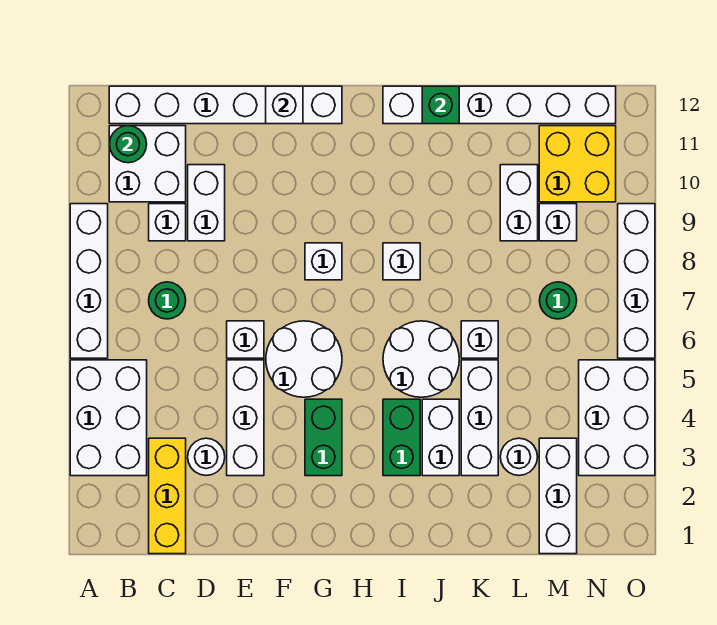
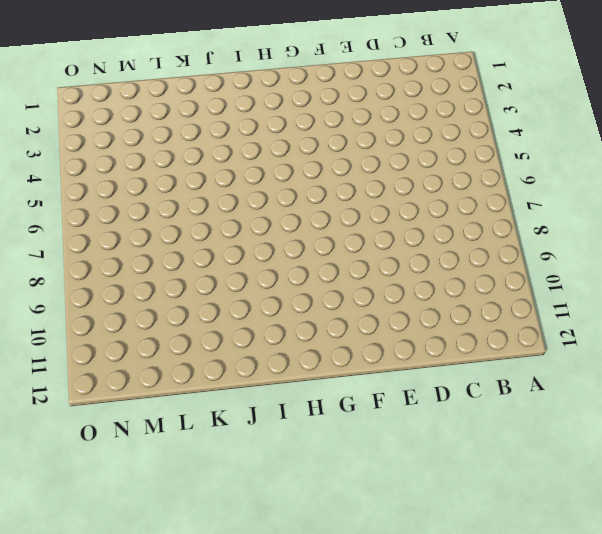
none -> white 2x3 brick [70,360,147,476]
none -> white 1x4 brick [70,204,108,358]
none -> white 2x2 brick [109,126,186,202]
none -> white 1x6 brick [109,86,342,124]

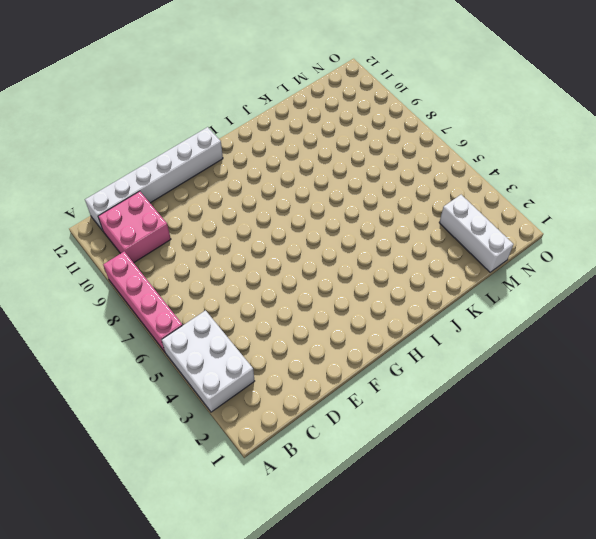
pink 1x4 brick [103,252,183,352] -> white 1x4 brick [70,204,108,358]
pink 2x2 brick [98,191,171,263] -> white 2x2 brick [109,126,186,202]
none -> yellow 1x3 brick [149,438,186,554]
none -> green 1x1 round brick [149,282,186,319]
none -> white 1x1 brick [149,204,186,241]
none -> white 1x1 round brick [188,438,225,476]

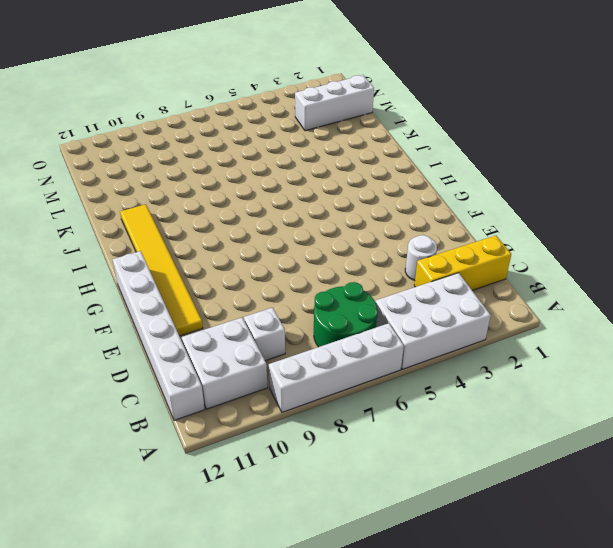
green 2x2 round brick [314,282,378,347] -> green 1x1 round brick [149,282,186,319]
yellow 1x6 tile [120,204,203,336] -> none
none -> white 1x2 brick [188,165,225,241]
none -> white 1x3 brick [227,360,264,476]
none -> white 1x1 brick [227,321,264,358]
none -> white 2x2 round brick [266,321,342,397]

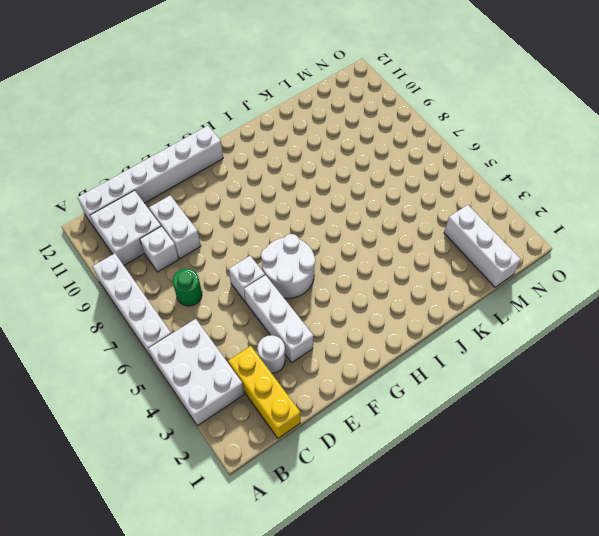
none -> green 1x2 brick [305,399,342,476]
none -> white 1x1 brick [305,243,342,280]
none -> green 1x2 brick [383,399,420,476]
none -> white 2x2 round brick [383,321,459,397]

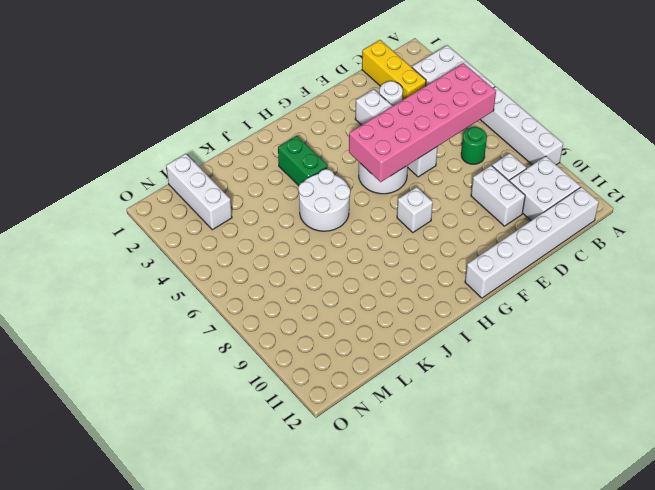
pink 2x6 brick [349,63,496,182] -> none
none -> green 1x2 brick [305,399,342,476]
none -> white 1x1 brick [383,243,420,280]
none -> white 1x6 brick [383,86,616,124]
none -> white 1x2 brick [422,399,459,476]

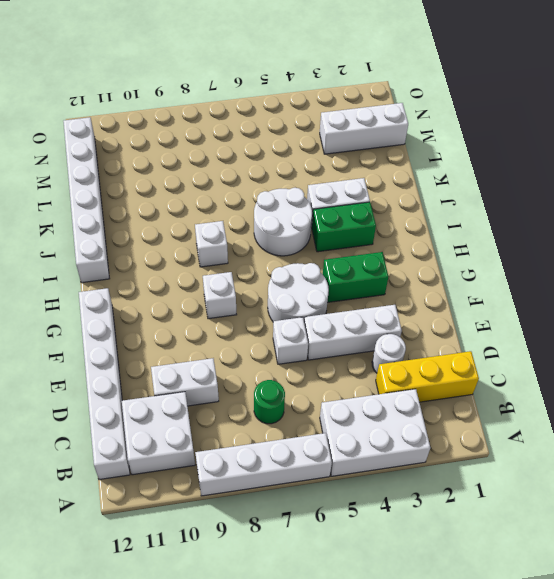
none -> white 1x1 brick [149,204,186,241]
none -> white 1x3 brick [461,360,498,476]
none -> white 1x1 brick [461,321,498,358]
none -> white 1x1 round brick [500,438,538,475]

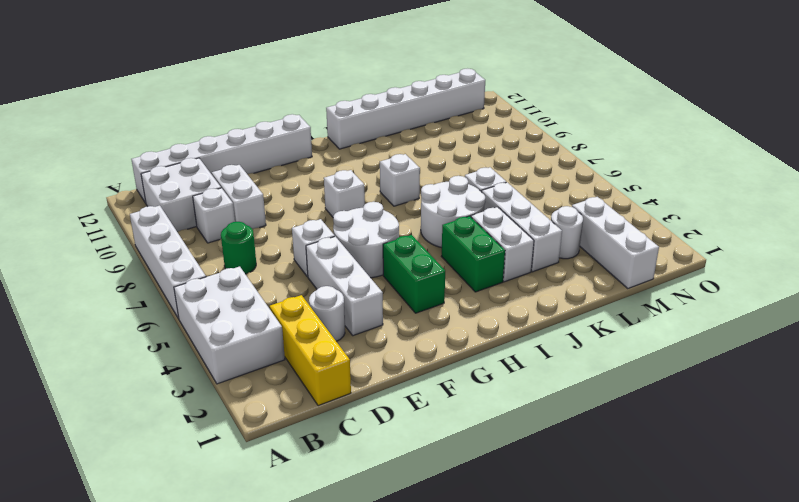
none -> white 1x2 brick [500,165,538,241]
none -> green 1x1 round brick [539,282,577,319]
none -> white 1x1 brick [539,204,577,241]
none -> yellow 2x2 brick [539,126,616,202]

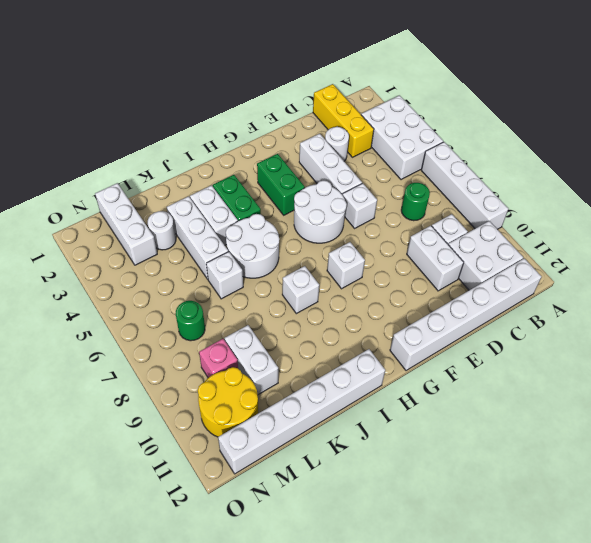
pink 1x1 brick [199,339,238,378] -> white 1x1 brick [539,204,577,241]
yellow 2x2 round brick [198,367,258,437] -> yellow 2x2 brick [539,126,616,202]
none -> white 2x3 brick [579,360,655,476]
none -> white 1x4 brick [618,204,655,358]
none -> green 1x1 round brick [109,126,147,163]
none -> white 1x1 brick [266,86,303,124]

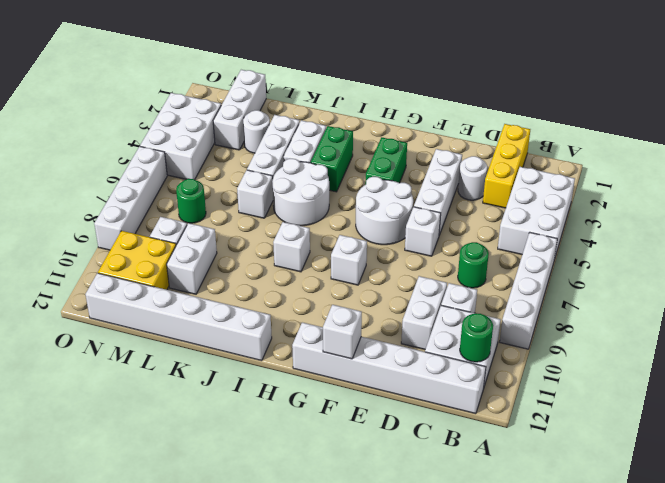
none -> green 1x1 brick [422,86,459,124]

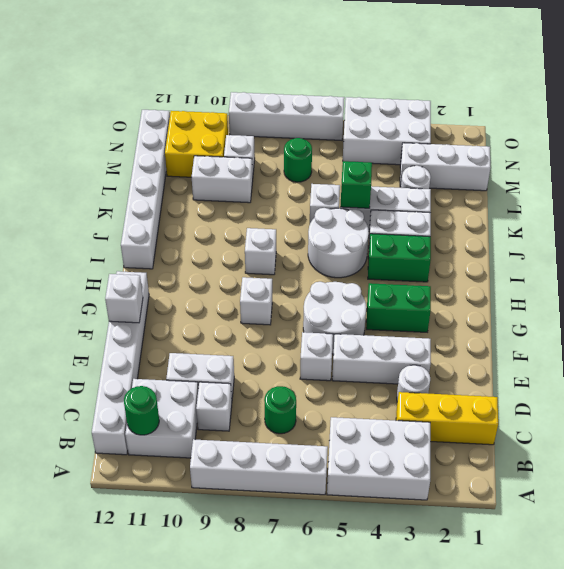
green 1x1 brick [341,161,372,208] -> green 1x1 brick moved to [422,86,459,124]

